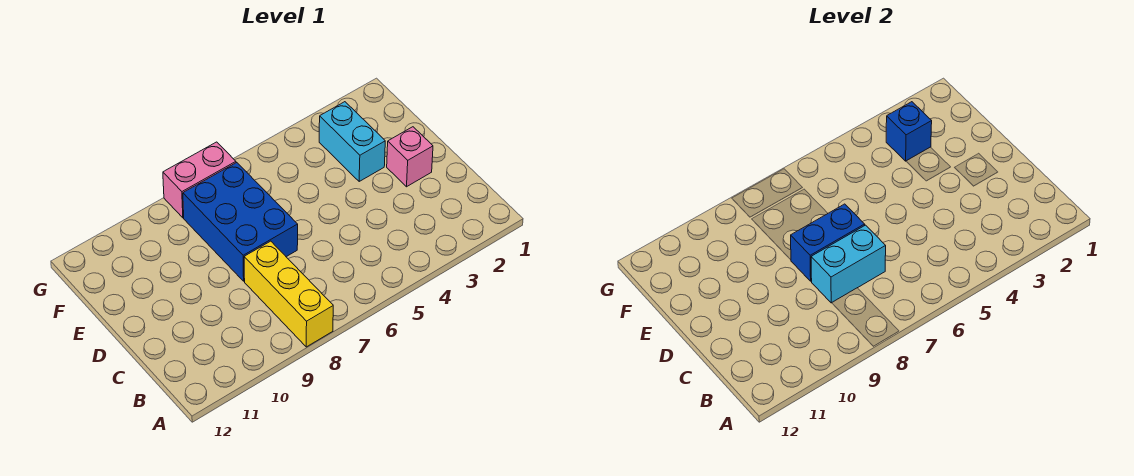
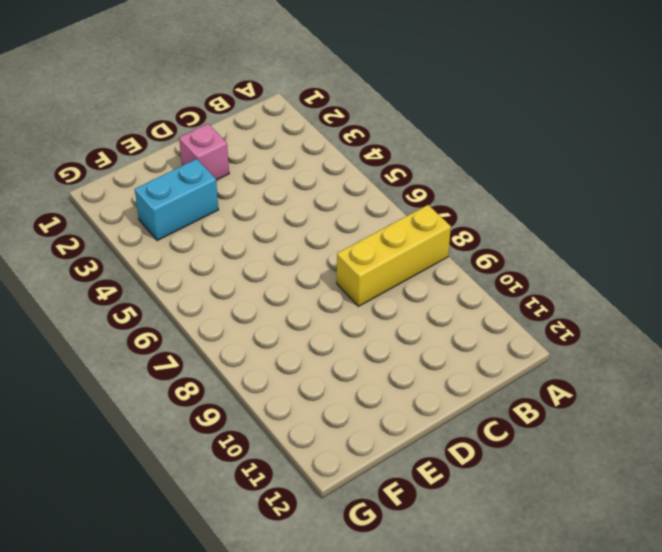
none -> blue 2x3 brick [183,163,298,281]
none -> pink 1x2 brick [163,142,236,218]

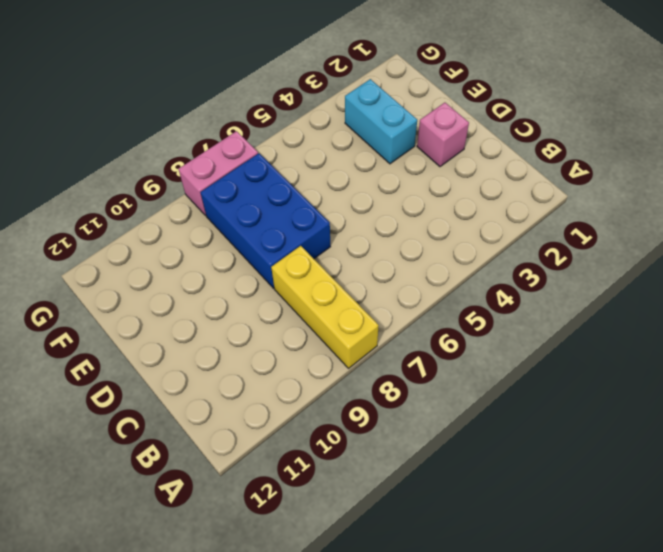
none -> cyan 1x2 brick [811,225,886,303]
none -> blue 1x2 brick [791,204,865,281]

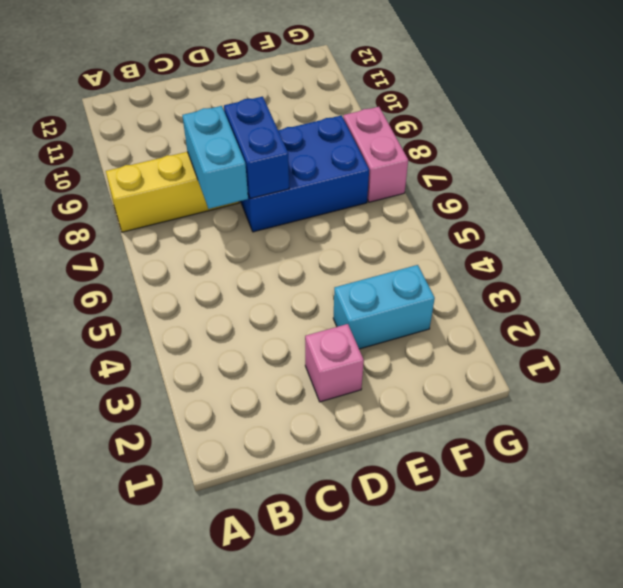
none -> blue 1x1 brick [886,102,932,161]

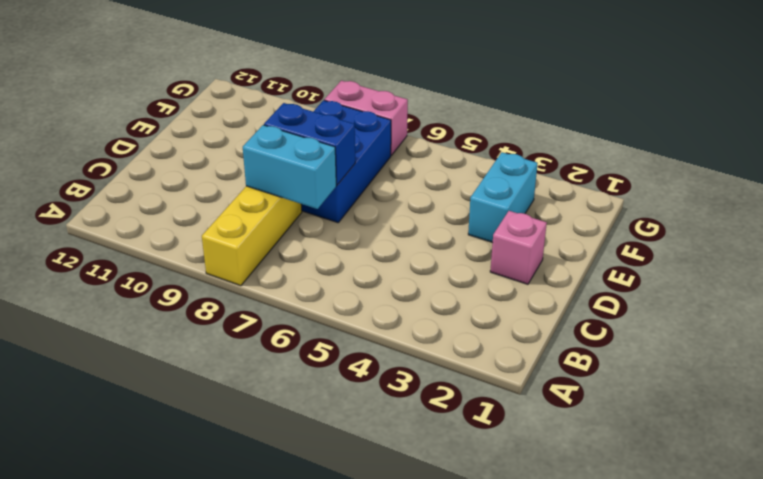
none -> blue 1x1 brick [886,102,932,161]

